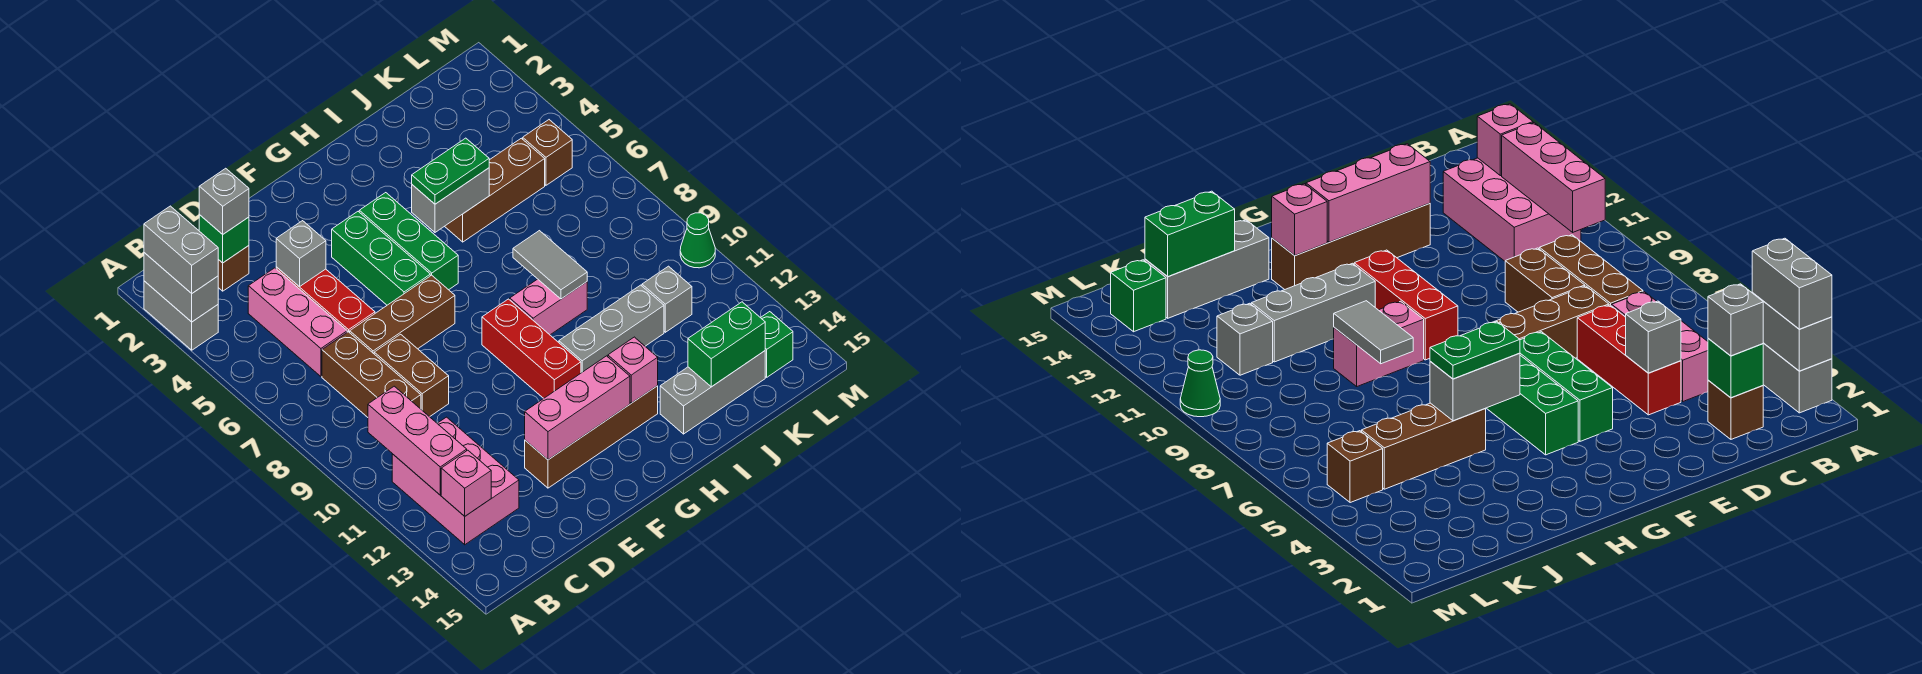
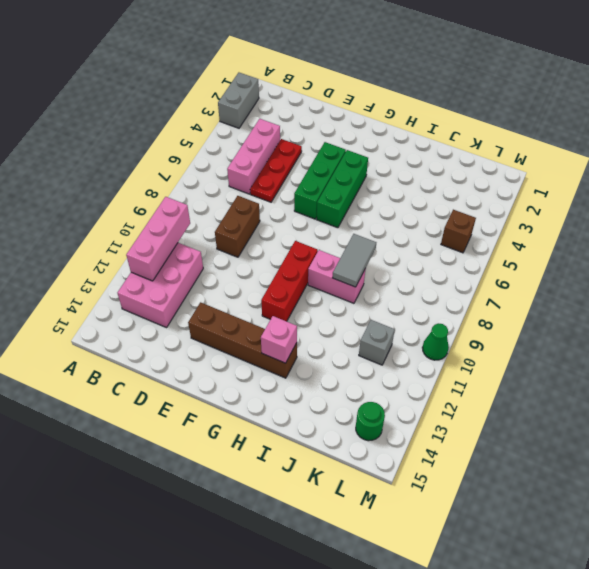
red 1x3 plate [250,139,302,202] -> red 1x3 brick [276,267,375,333]
green 1x1 round brick [356,402,385,441] -> green 1x1 brick [761,312,793,377]
none -> brown 1x1 brick [218,246,249,291]
none -> brown 1x3 brick [322,332,421,417]
none -> brown 1x3 brick [350,275,455,354]
none -> grey 1x3 brick [559,285,664,373]

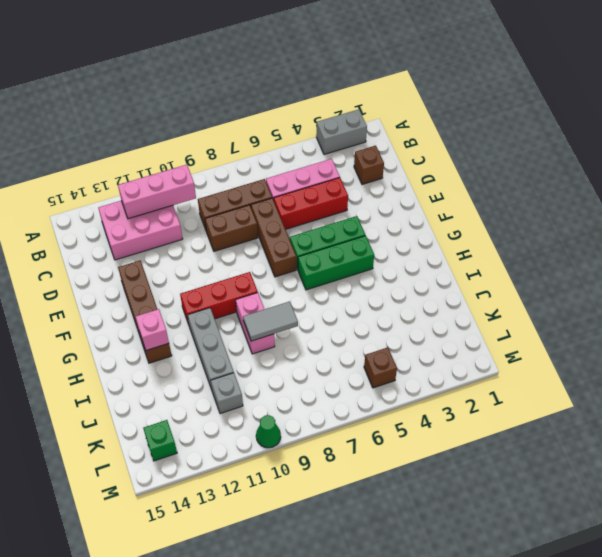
none -> brown 1x3 brick [445,138,545,242]
none -> grey 1x3 brick [660,351,765,434]
none -> grey 1x2 brick [144,253,218,322]
none -> pink 1x1 brick [441,450,491,516]

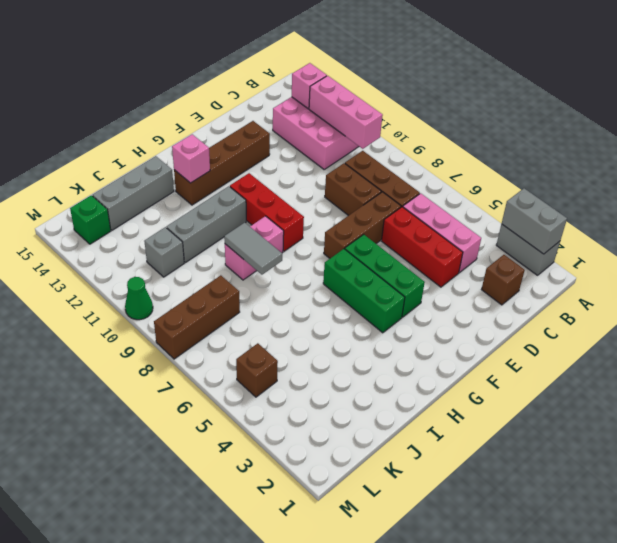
brown 1x3 brick [154,275,240,359] -> brown 1x3 brick moved to [445,138,545,242]
none -> green 1x1 brick [199,215,249,263]
none -> grey 1x1 brick [276,221,326,287]
none -> pink 1x3 brick [525,356,630,460]
none -> grey 1x2 brick [412,168,489,232]

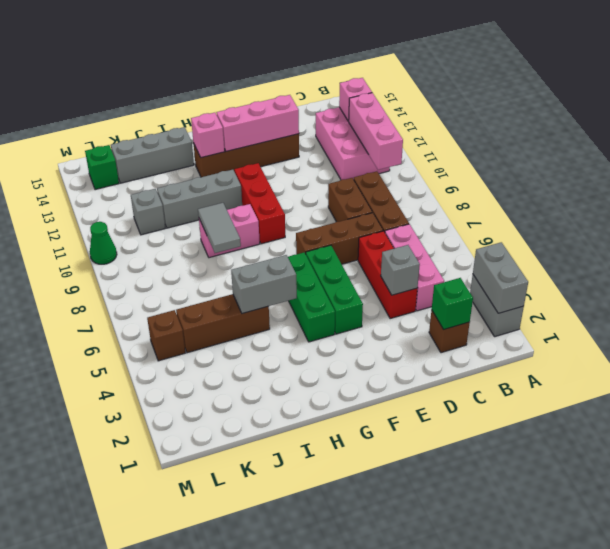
none -> green 1x2 brick [688,302,765,387]
none -> grey 1x2 brick [144,206,218,293]
none -> grey 1x1 brick [199,168,249,234]
none -> green 1x2 plate [412,138,489,204]

